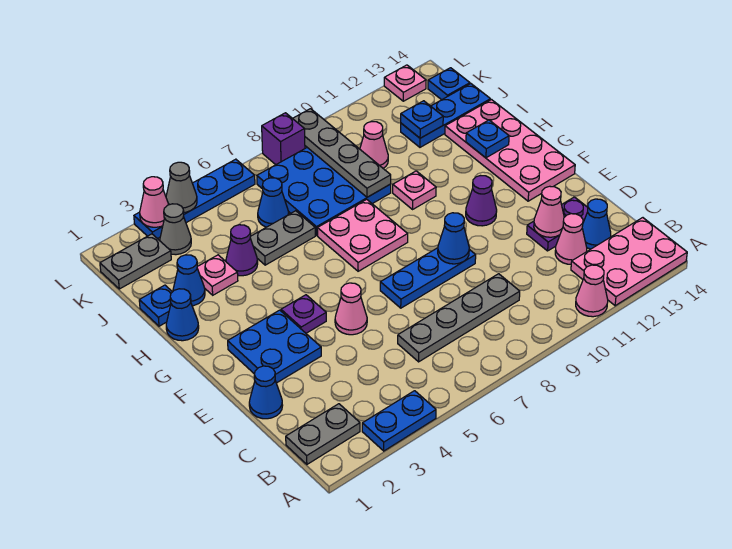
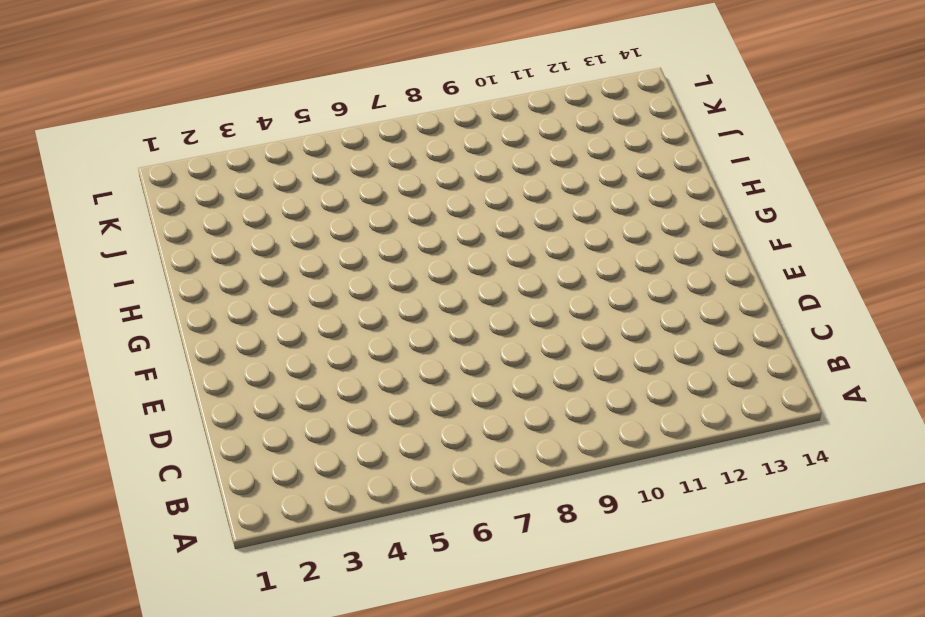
none -> blue 1x2 plate [362,391,436,451]
none -> pink 1x1 cone [576,265,608,317]
none -> pink 2x3 plate [571,218,687,306]
none -> grey 1x2 plate [286,404,360,464]

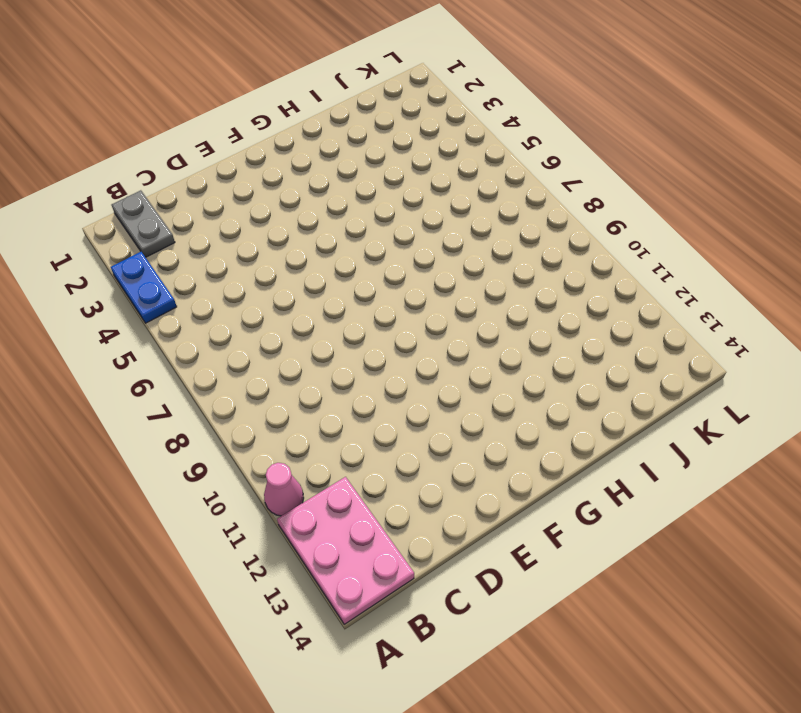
none -> grey 1x4 plate [398,274,520,362]
none -> pink 1x1 cone [555,214,587,264]
none -> blue 1x1 cone [582,199,611,249]
none -> blue 1x1 cone [249,366,283,419]

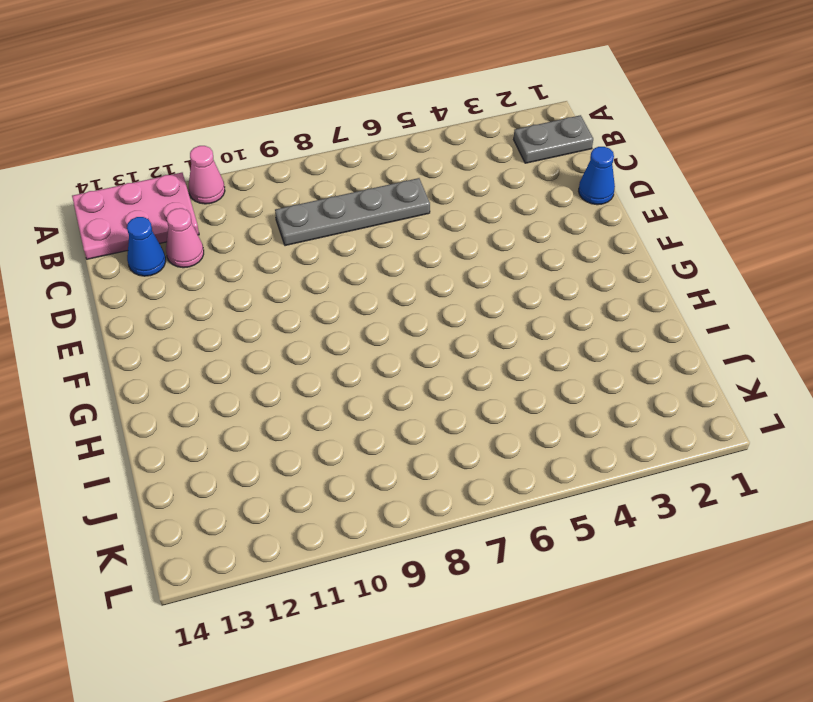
none -> blue 1x2 plate [362,391,436,451]
none -> purple 1x2 plate [527,197,588,251]
none -> blue 2x2 plate [228,310,321,383]
none -> pink 1x1 cone [335,283,367,335]

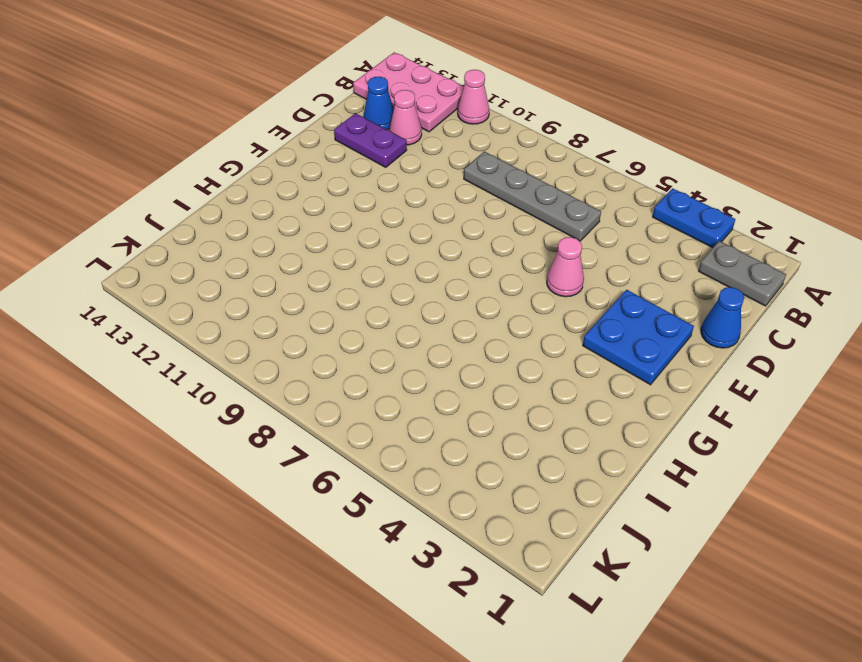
none -> blue 1x3 plate [380,248,476,308]
none -> purple 1x1 plate [281,295,326,333]
none -> purple 1x1 cone [466,176,497,226]
none -> pink 2x4 plate [445,100,575,201]

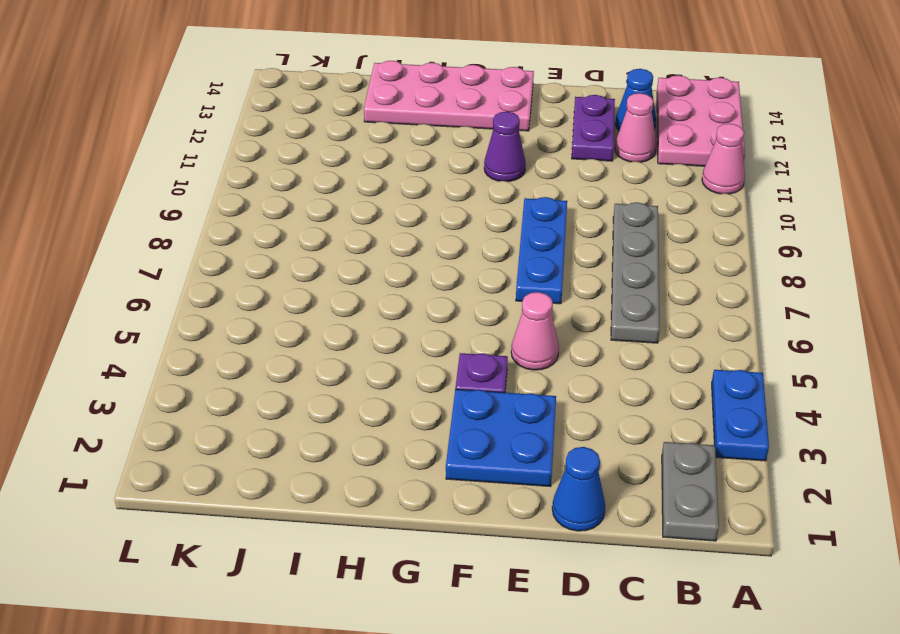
none -> pink 2x2 plate [317,199,408,271]
none -> blue 1x1 cone [166,289,199,341]
none -> pink 1x1 plate [393,171,436,209]
none -> blue 1x1 plate [139,285,172,326]

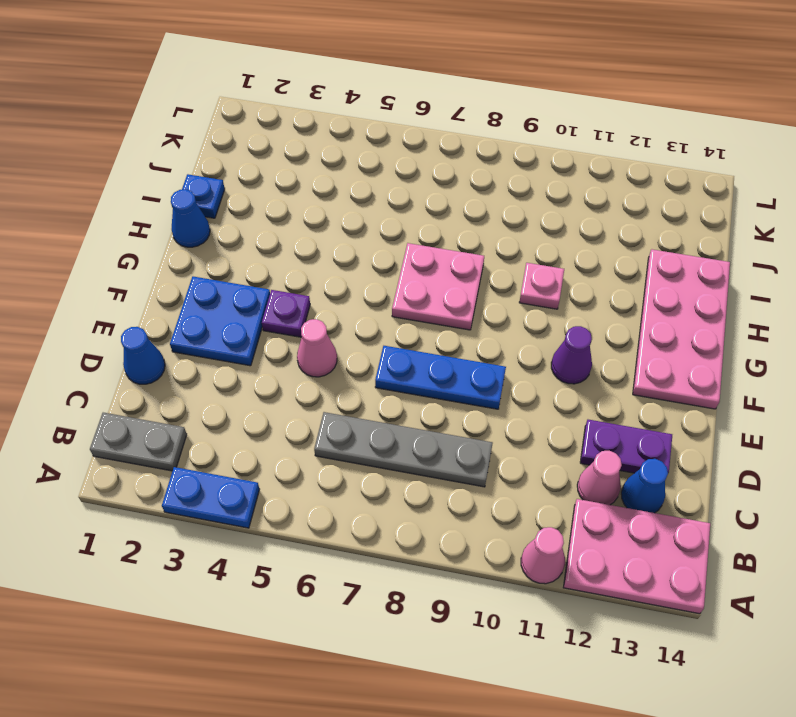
none -> blue 1x1 cone [173,255,205,306]
none -> pink 1x1 plate [197,255,238,295]
none -> purple 1x1 cone [226,225,258,276]
none -> grey 1x2 plate [250,211,315,265]

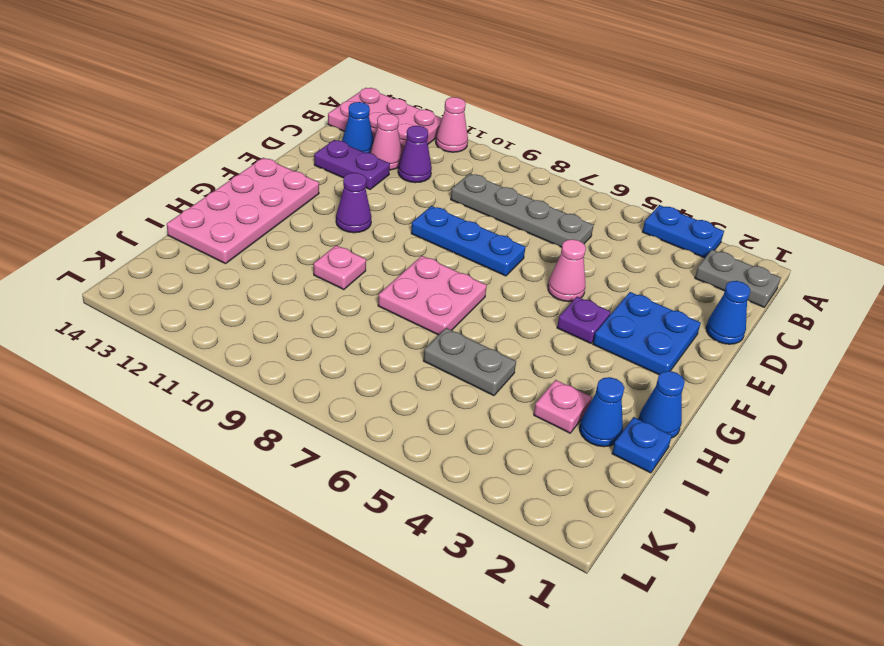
purple 1x1 cone [398,126,432,183] -> purple 1x1 cone moved to [226,225,258,276]
none -> blue 3x3 plate [257,148,391,235]
none -> blue 1x1 cone [258,178,289,227]
none -> pink 1x1 cone [360,122,388,168]
none -> blue 1x3 plate [401,84,490,147]

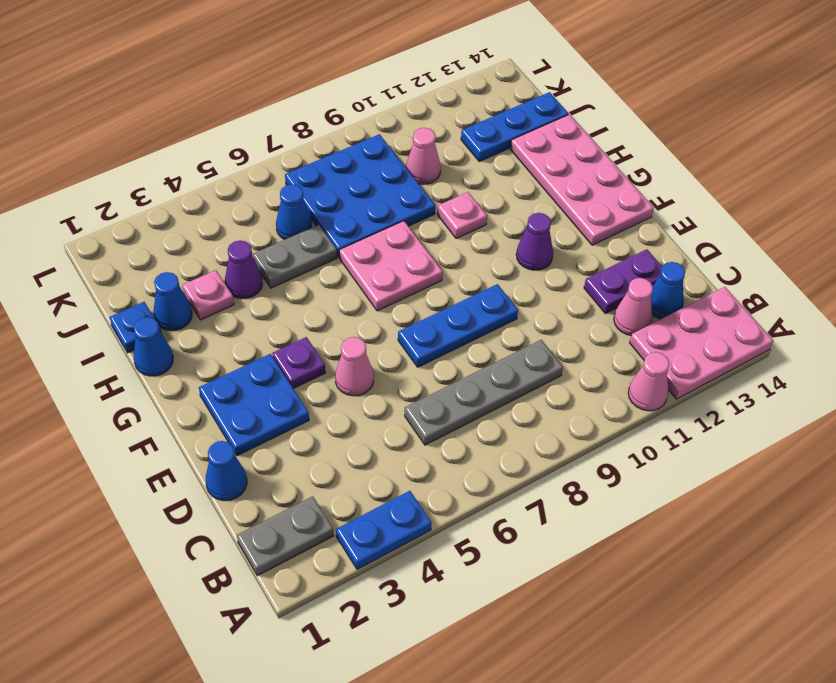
none -> grey 1x2 plate [100,234,171,289]
none -> grey 1x1 cone [160,204,191,255]
none -> blue 1x1 plate [428,68,470,100]
none -> blue 1x4 plate [134,159,255,239]

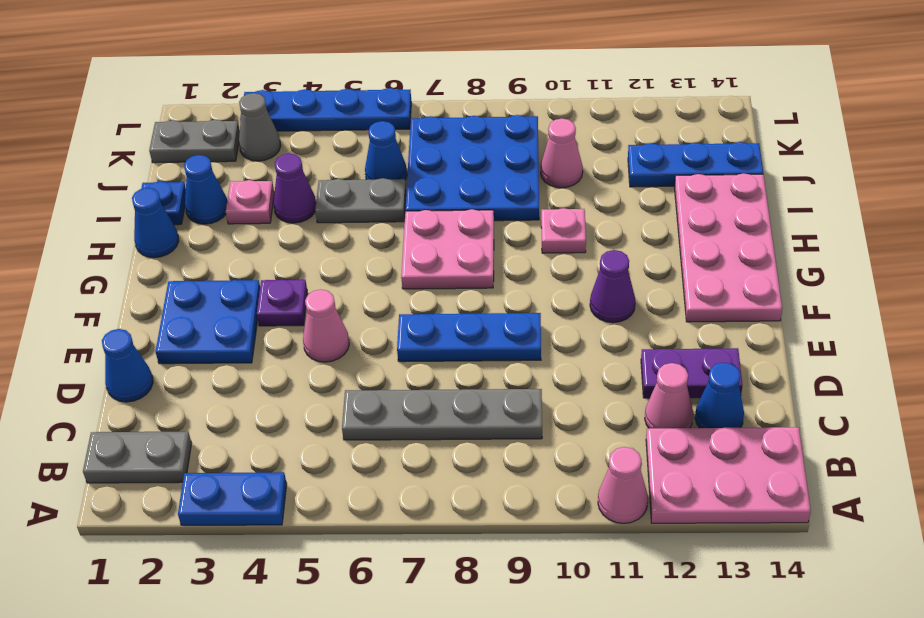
none -> blue 1x1 plate [428,68,470,100]
none -> purple 1x1 brick [262,113,305,165]
none -> pink 1x1 plate [384,65,426,101]
none -> pink 1x1 cone [534,186,564,237]

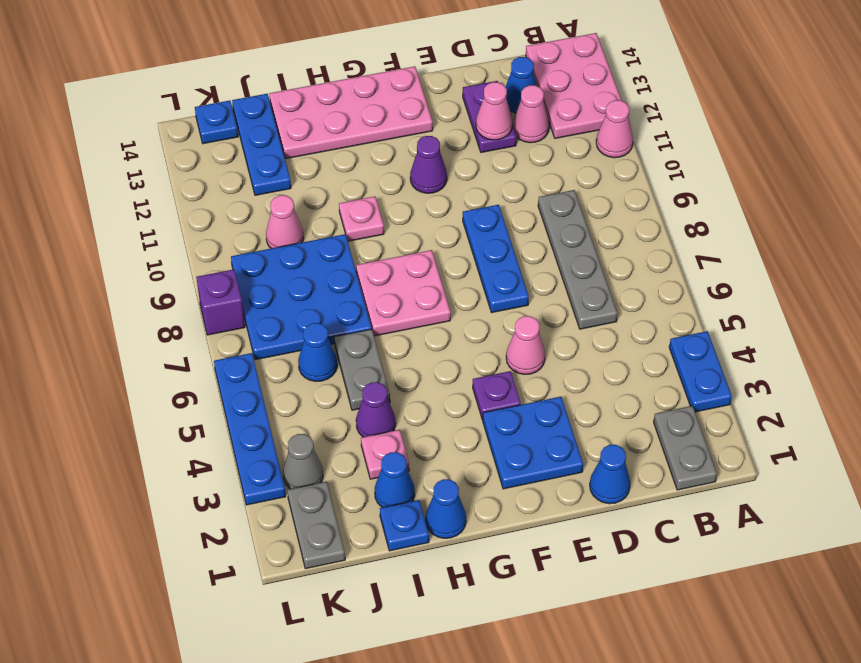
none -> pink 1x1 plate [384,65,426,101]
none -> blue 1x1 cone [438,213,469,264]
none -> blue 1x1 plate [466,120,509,158]
none -> grey 1x4 plate [293,109,391,197]

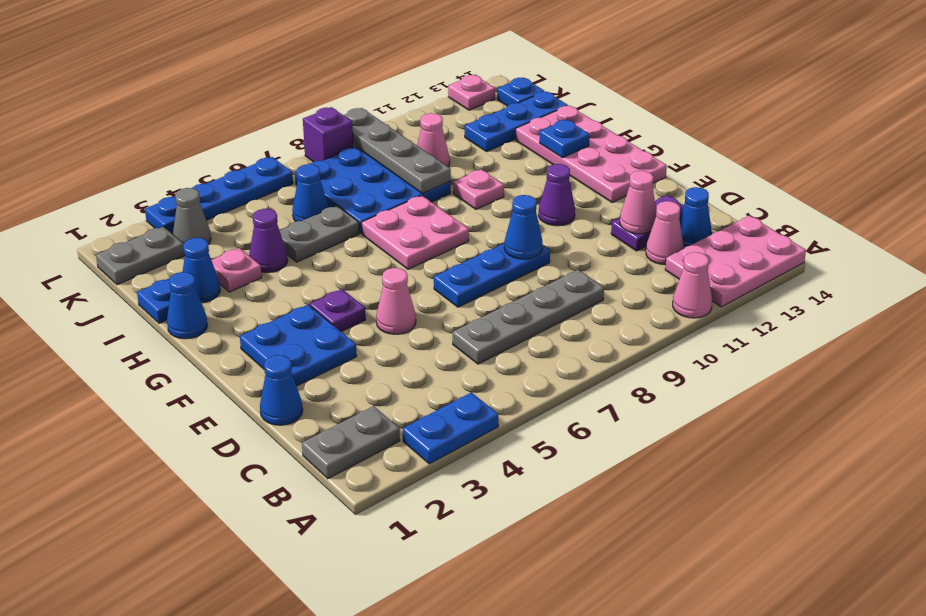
none -> blue 1x1 plate [401,101,443,138]
none -> pink 1x1 cone [140,177,169,227]
none -> grey 1x1 cone [166,162,197,212]

